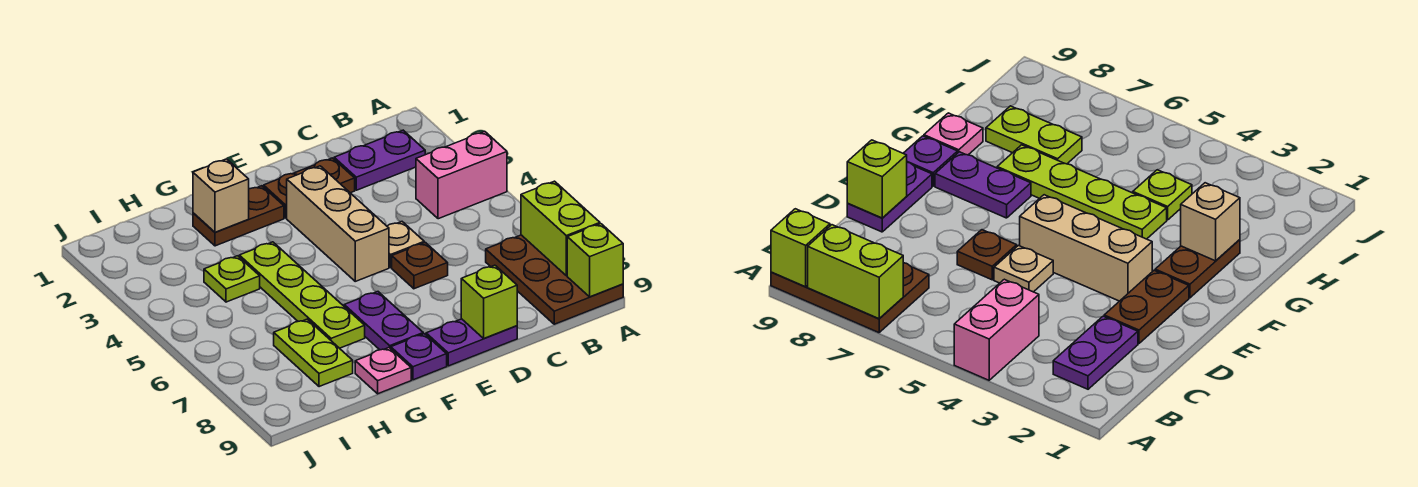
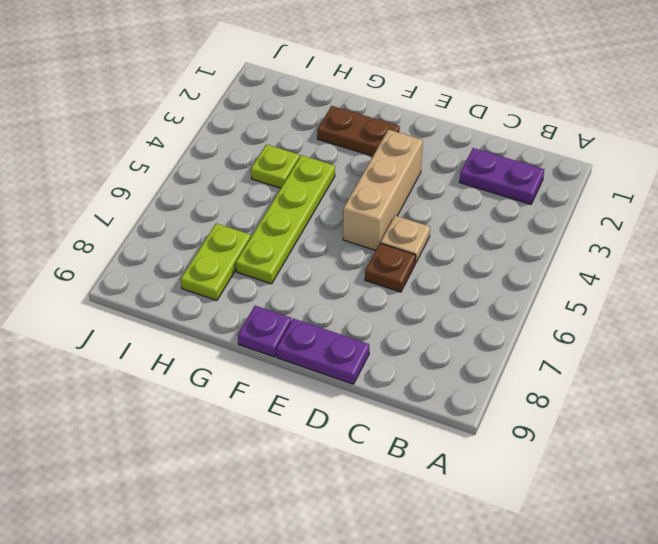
none -> pink 1x2 brick [416,132,507,219]
none -> brown 2x3 plate [486,235,623,324]
none -> brown 1x2 plate [264,158,355,218]

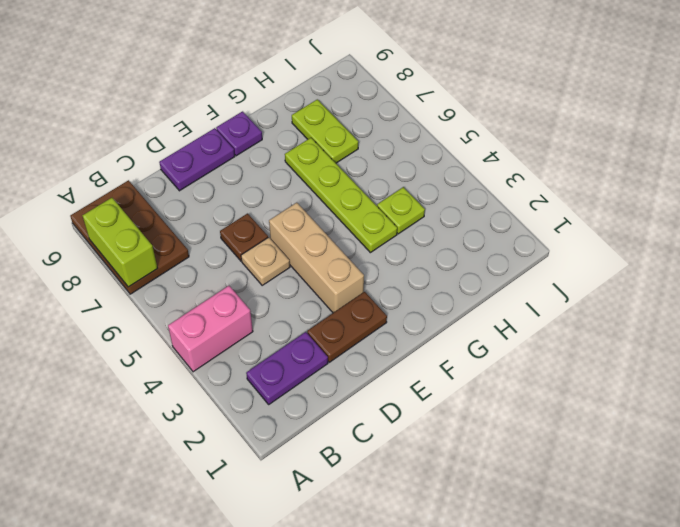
none -> brown 1x2 plate [193,186,284,246]
none -> purple 1x2 plate [344,292,423,350]
none -> pink 1x1 plate [355,348,411,394]

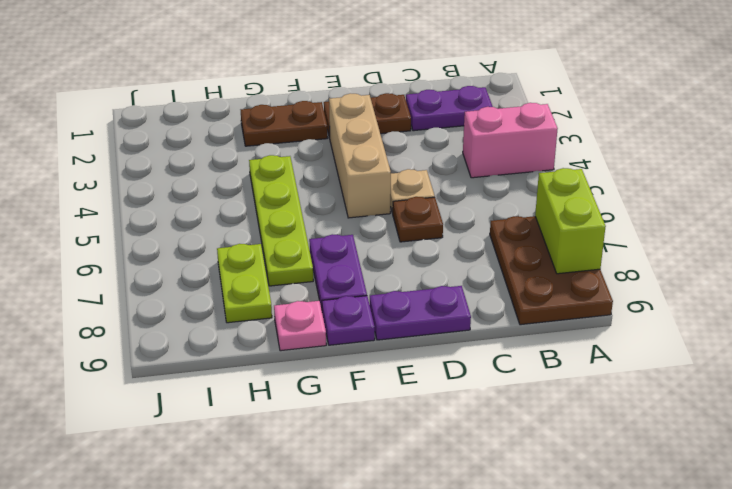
none -> lime 1x1 plate [204,256,260,302]
none -> lime 1x1 brick [567,224,623,297]
none -> lime 1x1 brick [461,265,517,338]

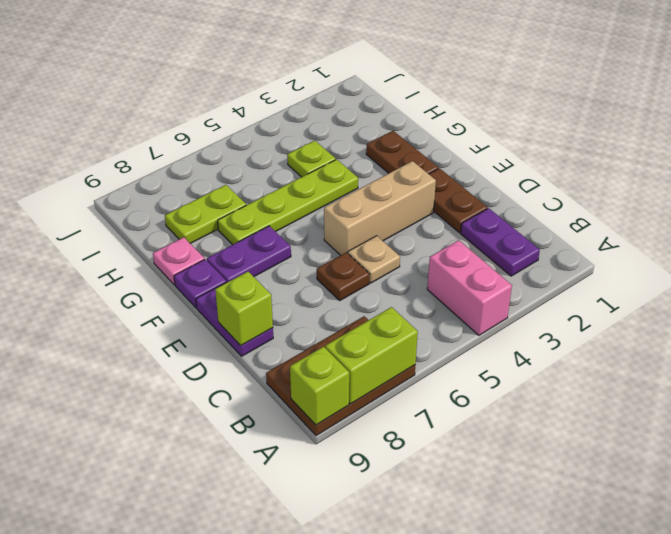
none -> tan 1x1 brick [193,159,249,232]

